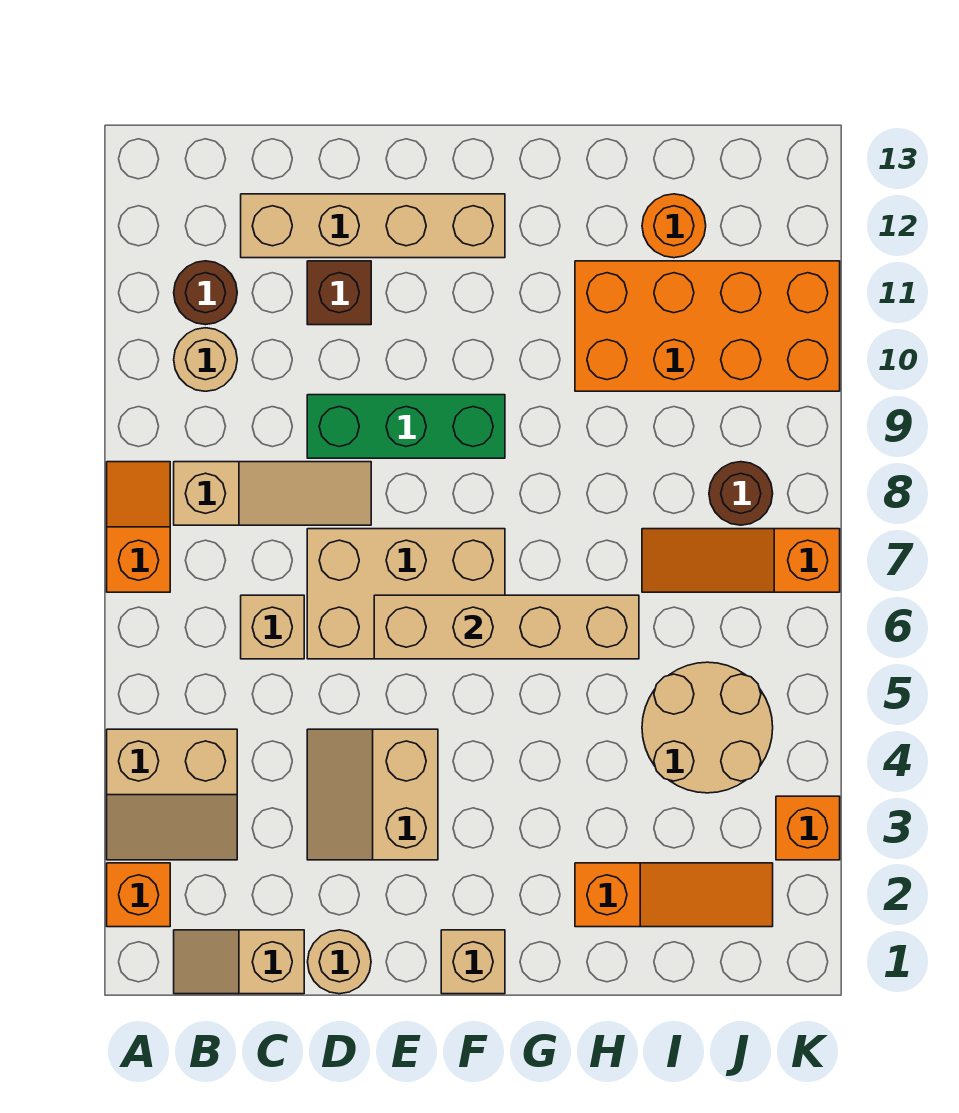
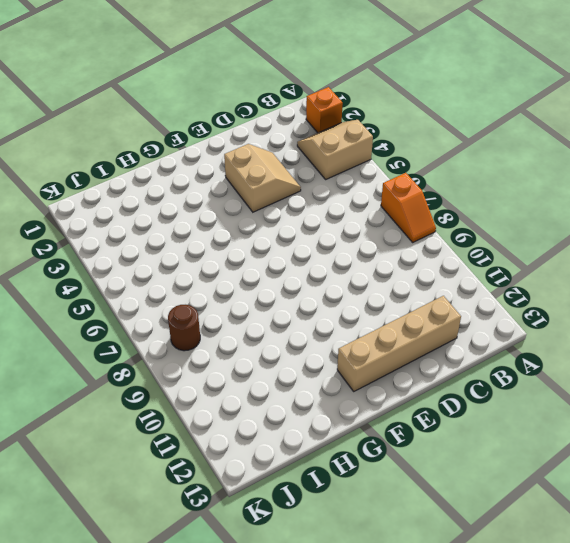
none -> tan 1x2 slope [174,930,304,994]
none -> tan 1x3 slope [174,462,371,525]
none -> tan 1x1 round brick [174,328,237,391]

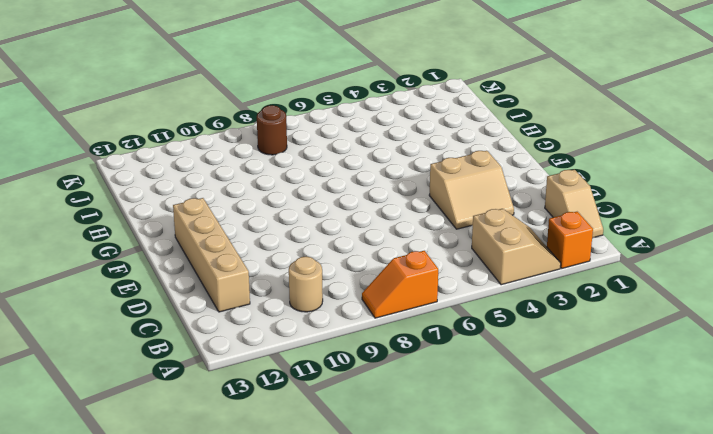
none -> tan 1x3 slope [174,462,371,525]
none -> brown 1x1 round brick [174,261,237,325]
none -> tan 1x1 brick [241,595,304,659]

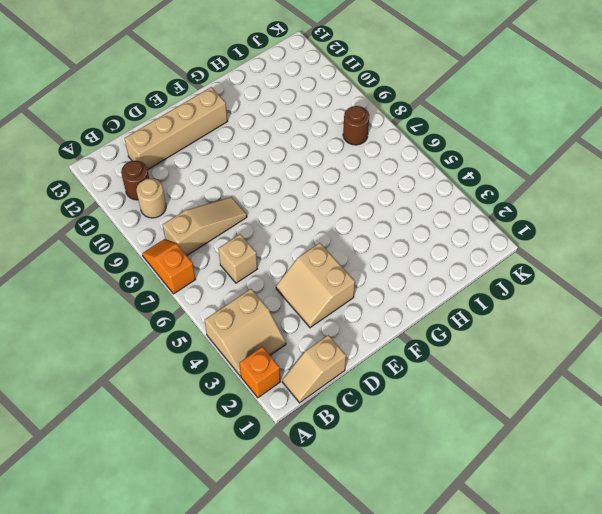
none -> tan 1x1 round brick [308,930,371,994]
none -> tan 2x3 brick [307,529,505,659]
none -> green 1x3 brick [307,395,505,458]

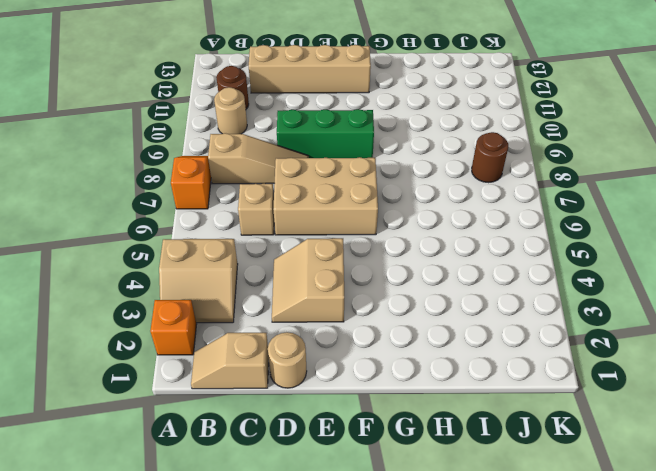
none -> brown 1x1 brick [307,261,371,325]
none -> tan 1x1 brick [441,930,505,994]
none -> orange 1x3 slope [575,863,773,927]

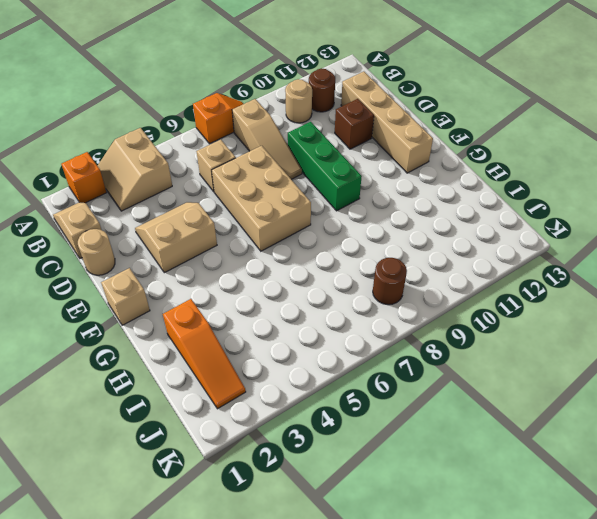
none -> orange 2x4 brick [575,261,840,391]
none -> tan 2x2 round brick [642,662,773,793]
none -> orange 1x3 slope [642,529,840,592]

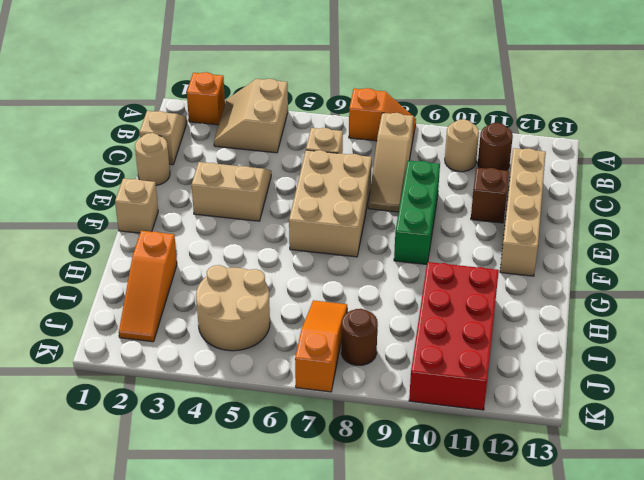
red 2x4 brick [409,262,499,410] -> orange 2x4 brick [575,261,840,391]
none -> orange 1x1 round brick [642,194,706,258]
none -> orange 1x1 brick [776,796,840,860]
none -> tan 1x4 brick [374,595,639,659]

